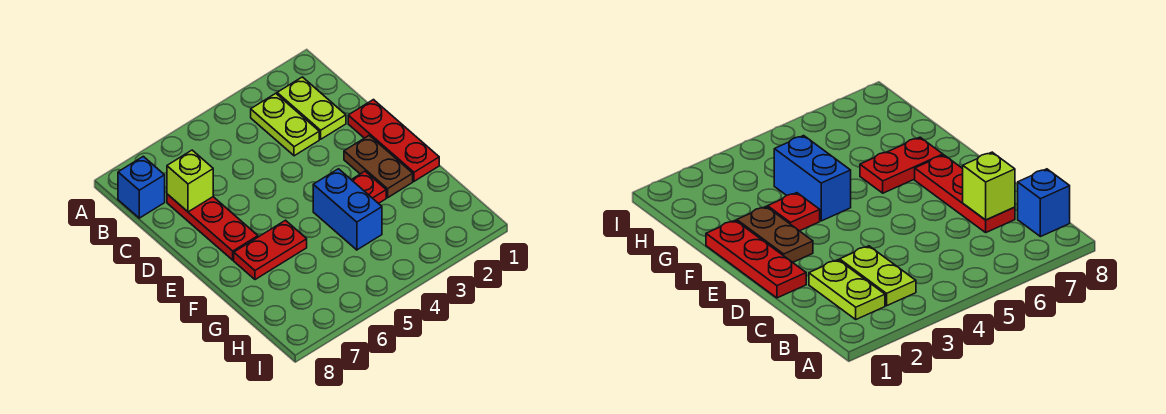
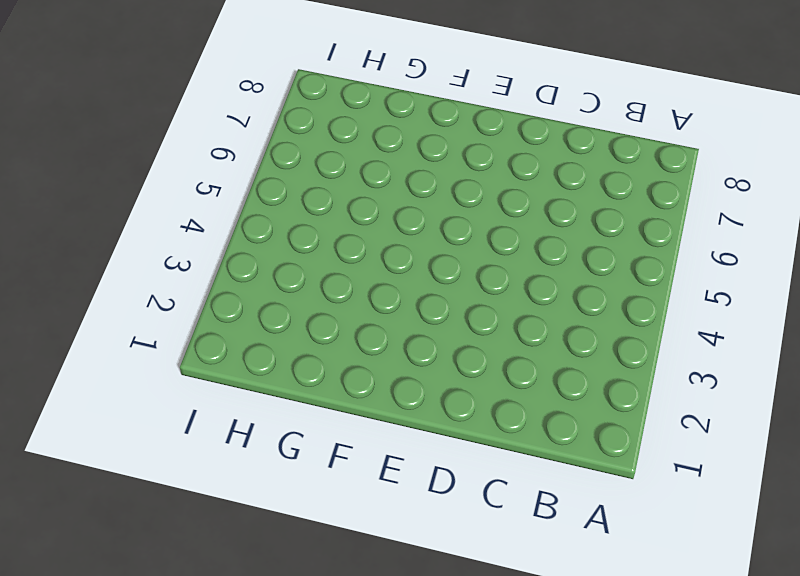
none -> lime 1x2 plate [277,77,346,139]
none -> lime 1x2 plate [251,93,319,156]

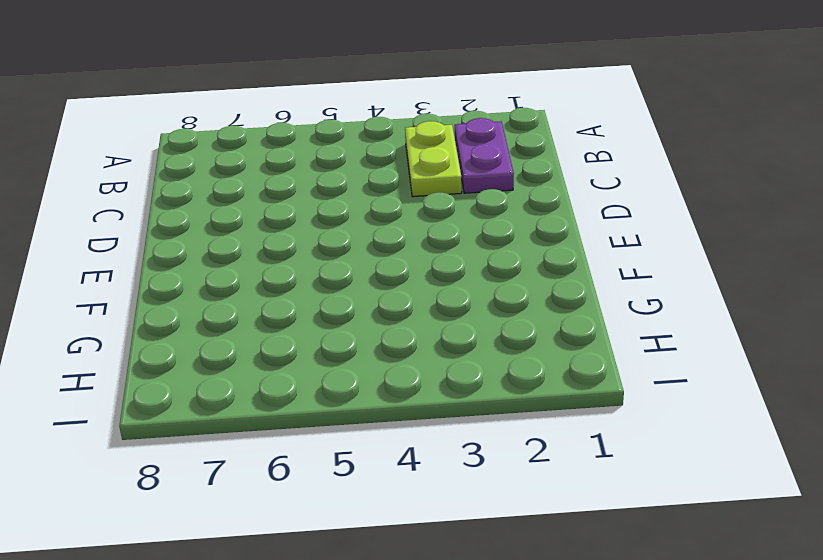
purple 1x2 plate [455,118,514,193] -> lime 1x2 plate [277,77,346,139]
none -> blue 1x1 brick [118,156,165,218]
none -> red 1x3 plate [167,194,258,260]

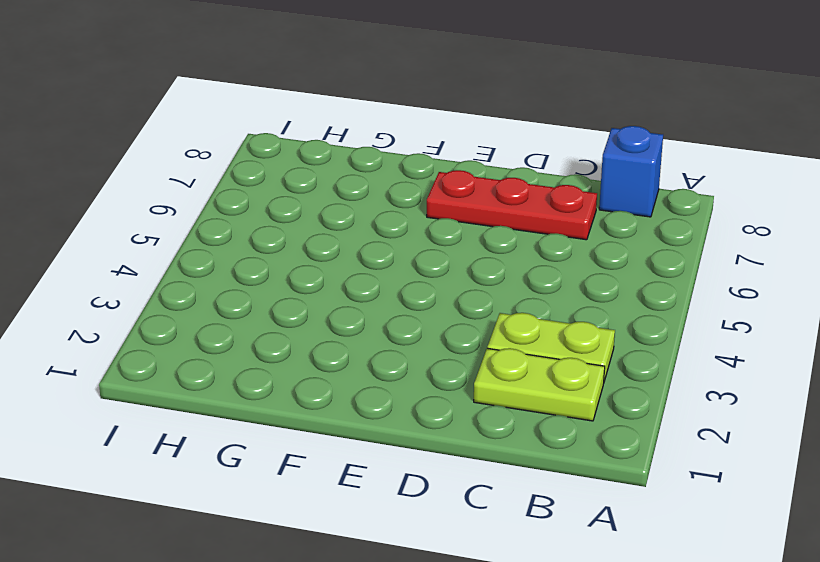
none -> red 1x3 plate [348,100,439,181]
none -> brown 1x2 plate [344,135,413,198]

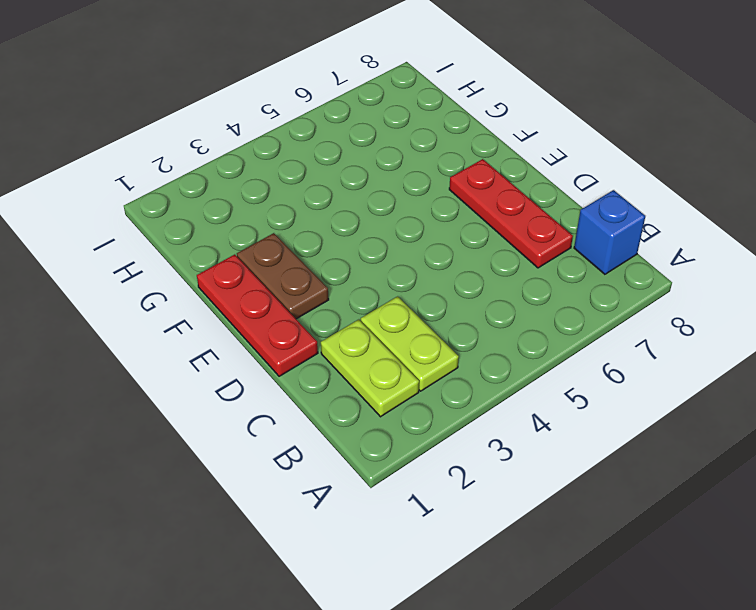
none -> red 1x1 plate [351,171,386,204]
none -> blue 1x2 brick [313,169,382,250]

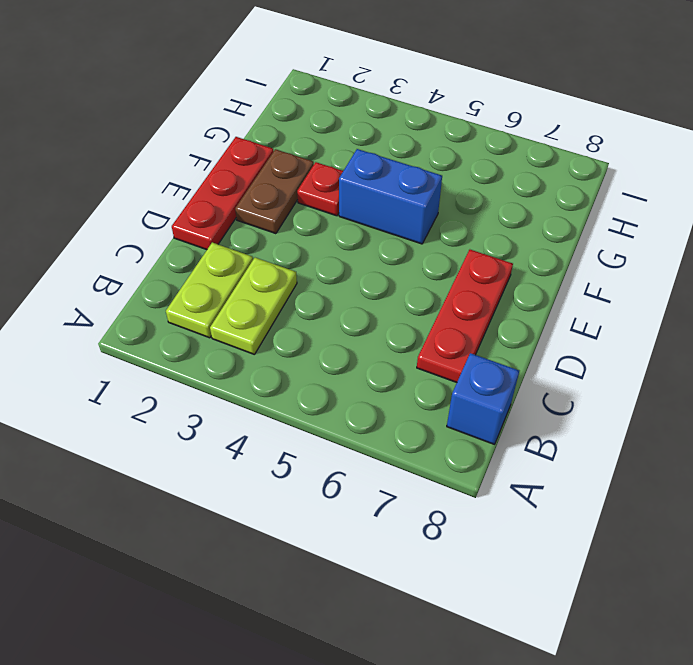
blue 1x2 brick [339,149,442,244] -> blue 1x2 brick turned to [313,169,382,250]
none -> red 1x2 plate [234,220,307,280]
none -> lime 1x1 brick [167,150,213,212]

